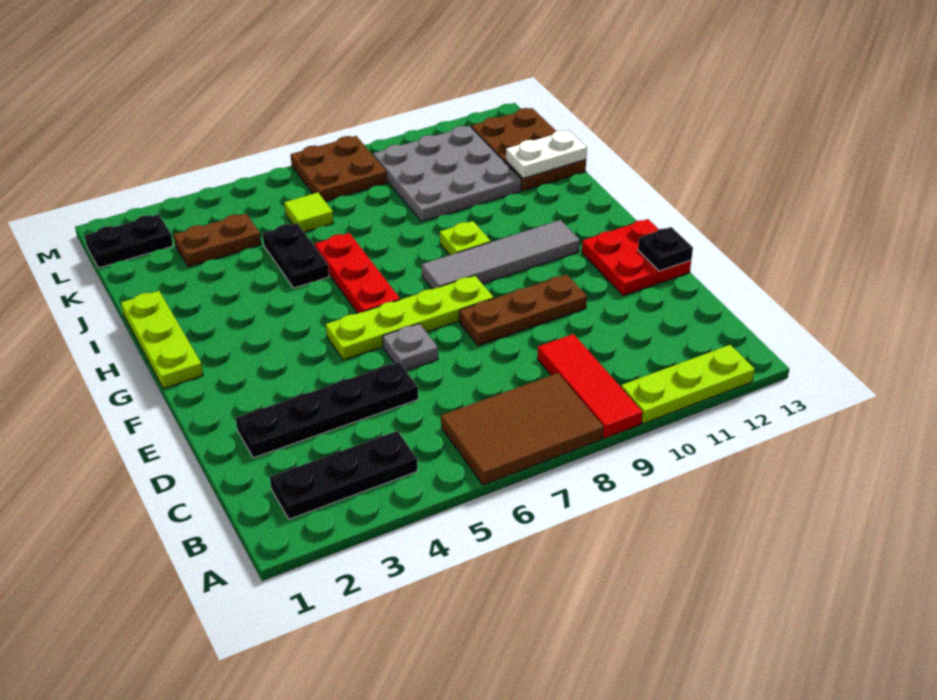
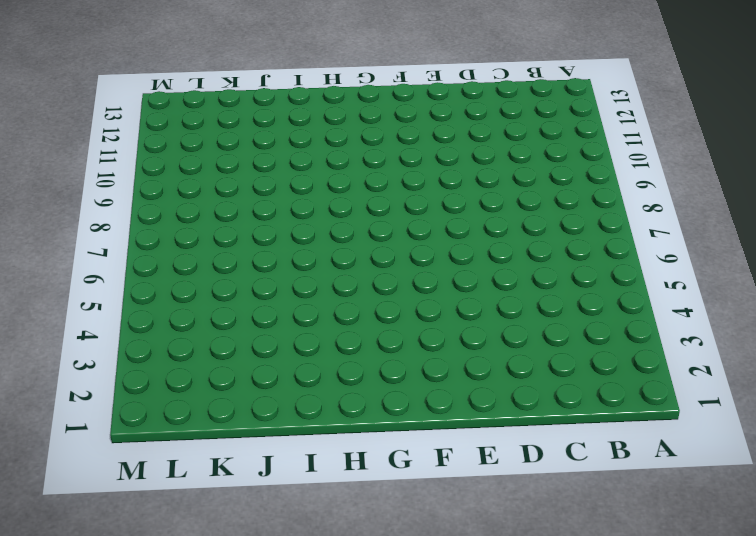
none -> brown 2x3 tile [441,373,604,485]
none -> red 1x3 tile [537,334,643,438]
none -> lime 1x3 plate [621,345,755,424]

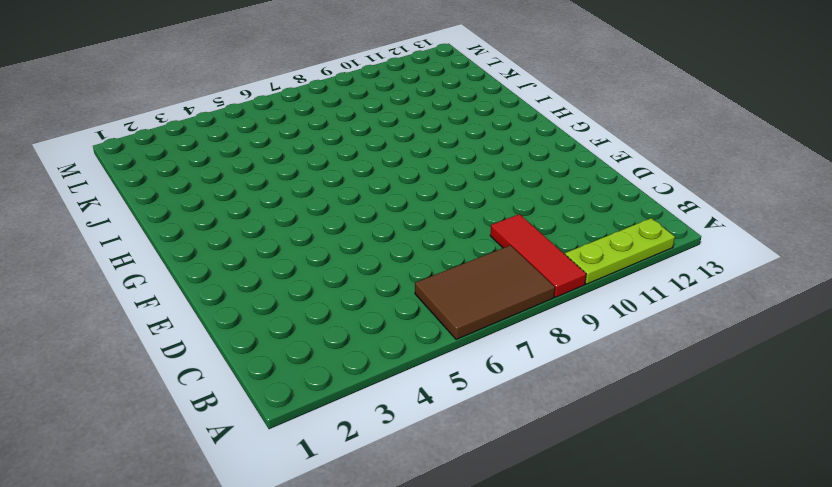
none -> black 1x3 plate [270,431,418,519]
none -> black 1x4 plate [236,362,418,458]
none -> grey 1x1 plate [383,324,438,371]

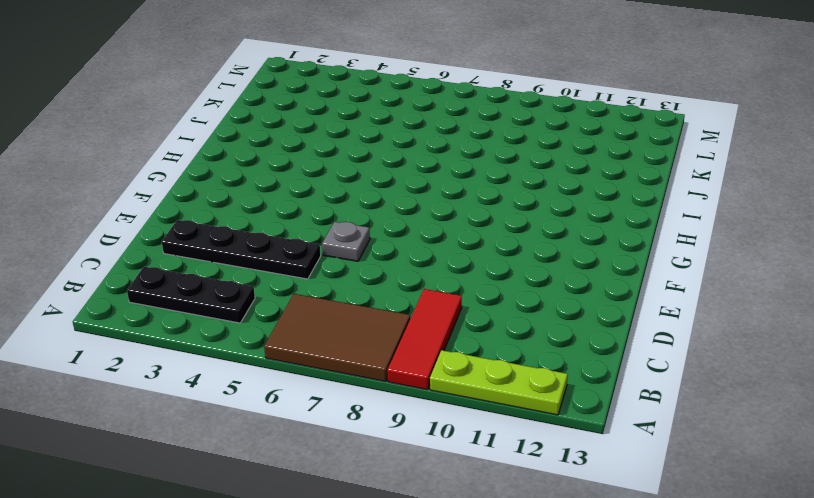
none -> brown 1x3 plate [459,274,587,346]
none -> red 2x2 plate [582,219,691,296]
none -> lime 1x4 plate [326,275,494,360]

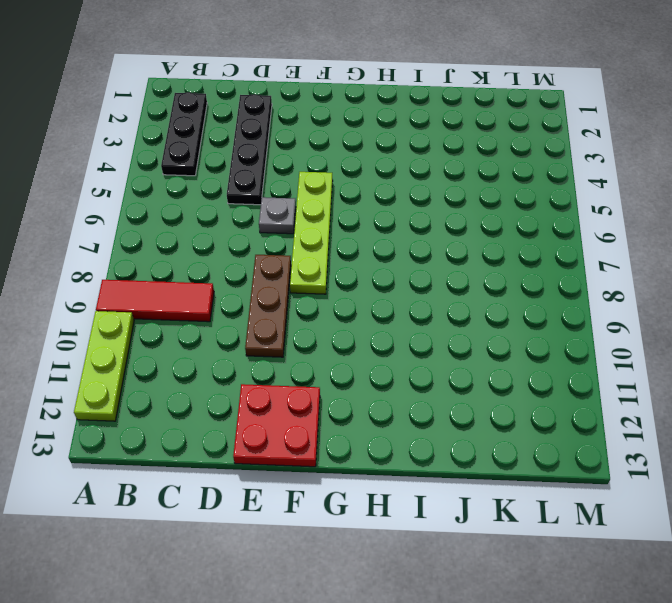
none -> brown 2x3 tile [441,373,604,485]
none -> lime 1x3 plate [121,291,203,389]
none -> red 1x3 plate [315,233,400,313]

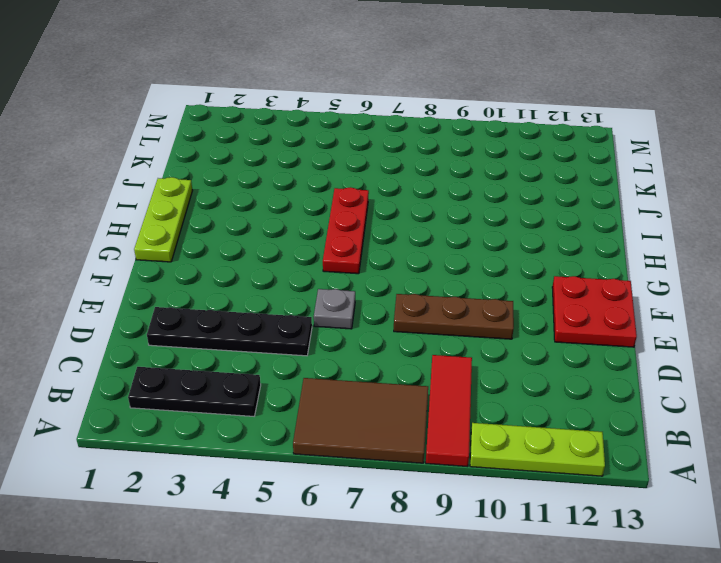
none -> lime 1x4 plate [326,275,494,360]
none -> grey 1x4 tile [422,220,580,289]
none -> lime 1x1 plate [440,221,491,255]

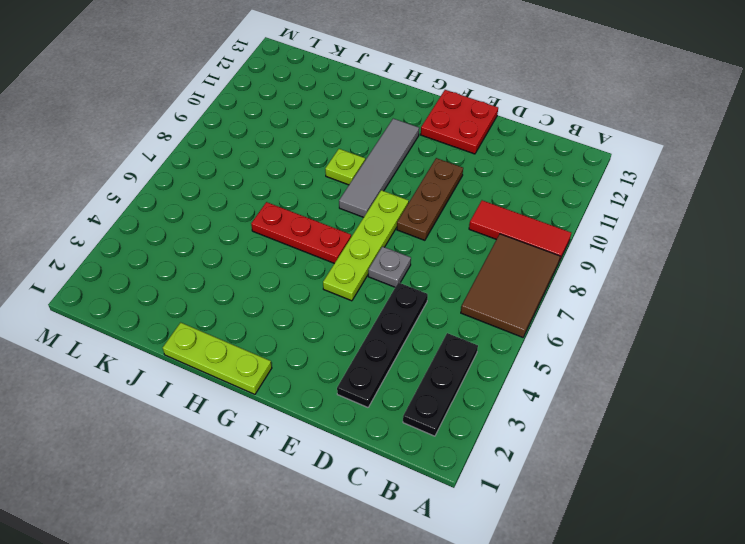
none -> lime 1x3 plate [621,345,755,424]
none -> black 1x2 plate [263,223,329,288]
none -> grey 3x3 plate [373,126,521,222]

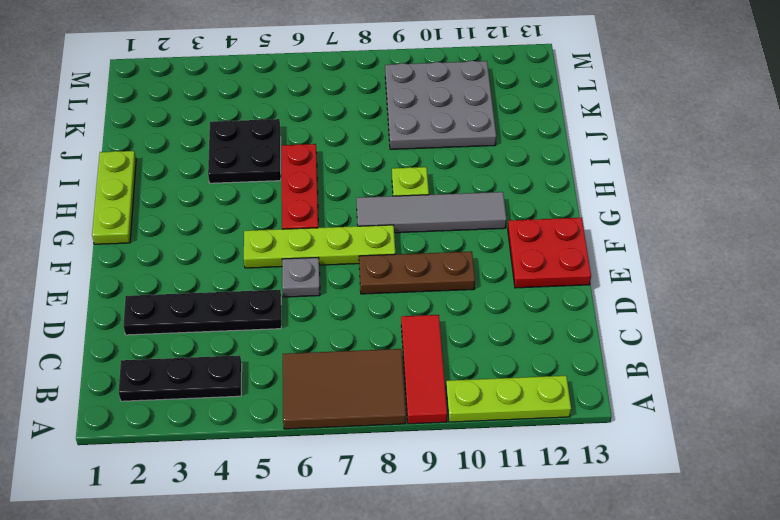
black 2x2 plate [208,119,281,183] -> black 1x2 plate [263,223,329,288]
none -> brown 2x3 plate [471,108,586,191]
none -> brown 1x2 plate [174,213,261,267]
none -> lime 1x1 tile [284,192,334,232]

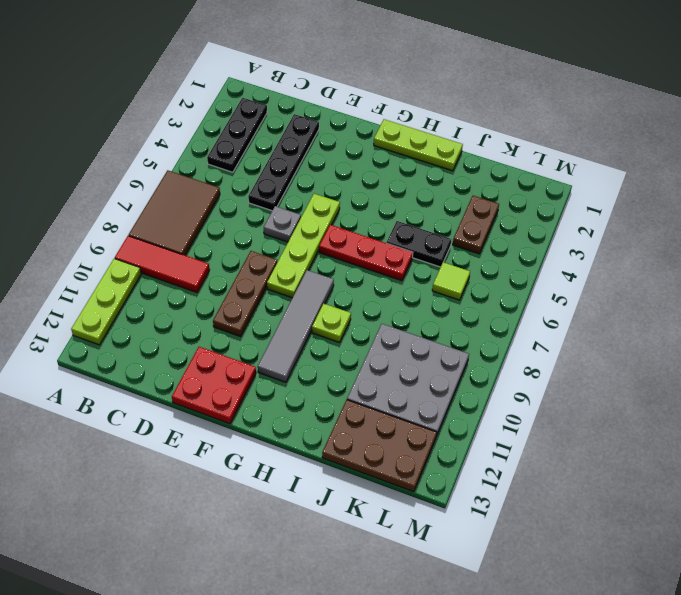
none -> black 1x2 plate [85,214,173,268]
none -> brown 2x2 plate [291,136,387,201]
none -> black 1x1 plate [638,227,693,271]

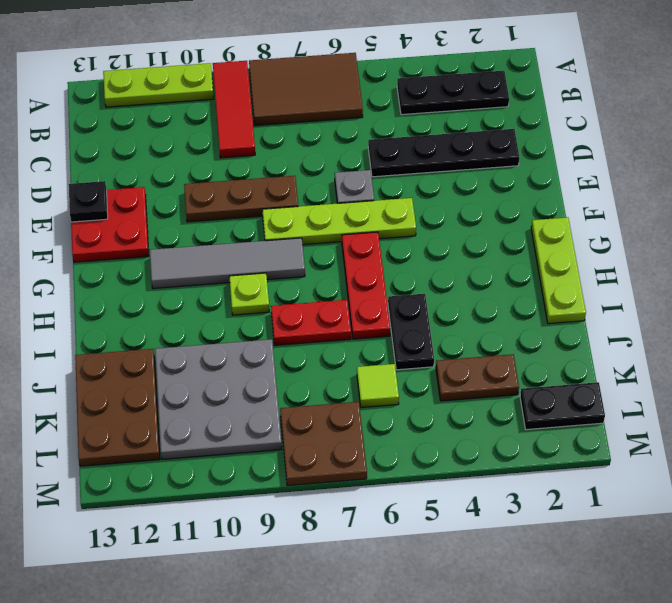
red 1x2 plate [271,300,351,345] -> none
none -> white 1x2 plate [506,130,587,179]

